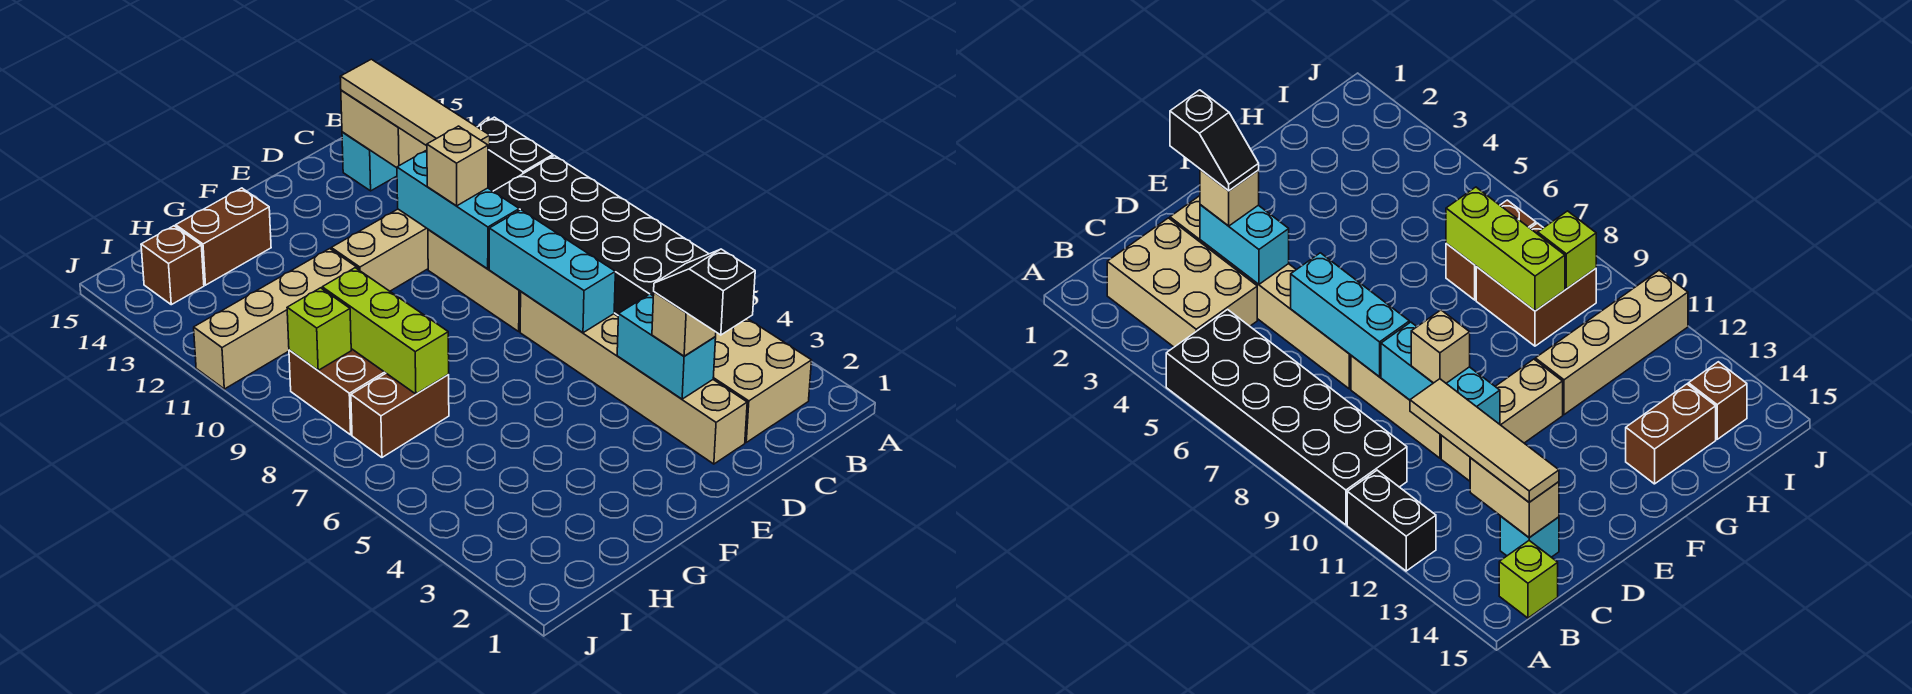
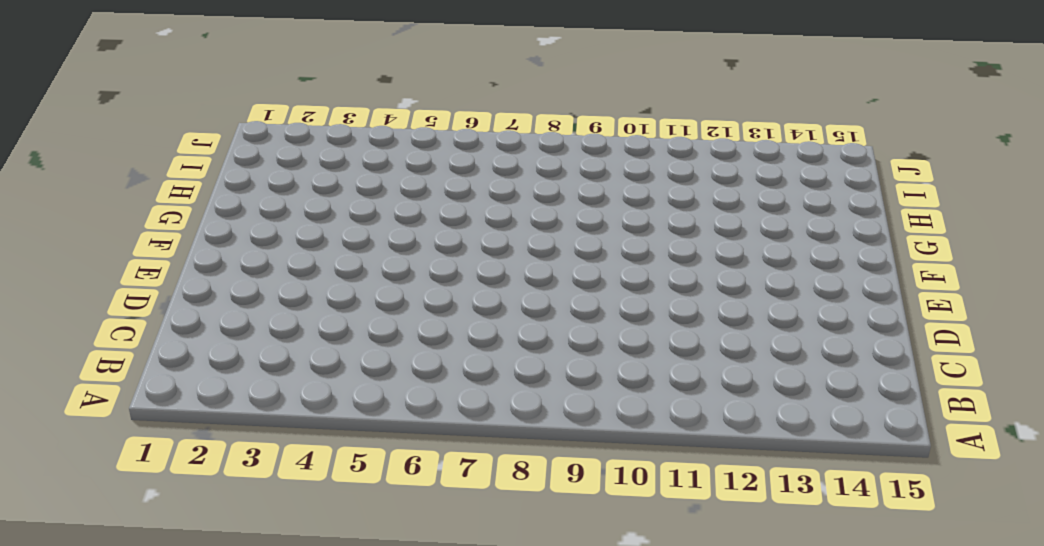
none -> black 2x6 brick [493,156,708,315]
none -> black 1x2 brick [478,117,553,191]
none -> tan 2x3 brick [713,318,812,442]

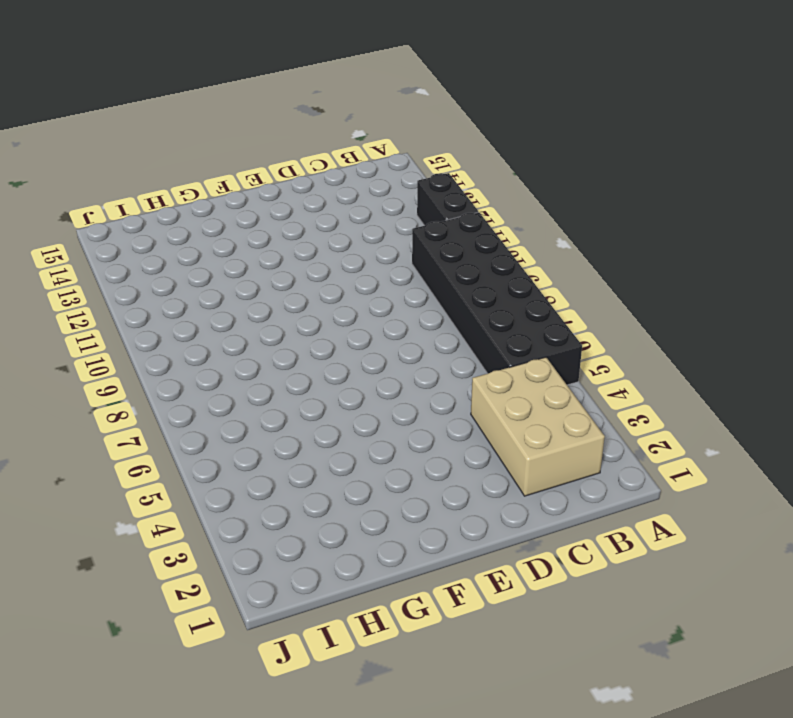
none -> lime 1x1 brick [1499,541,1558,618]
none -> cyan 1x1 brick [342,132,397,191]
none -> tan 1x6 brick [520,292,747,464]

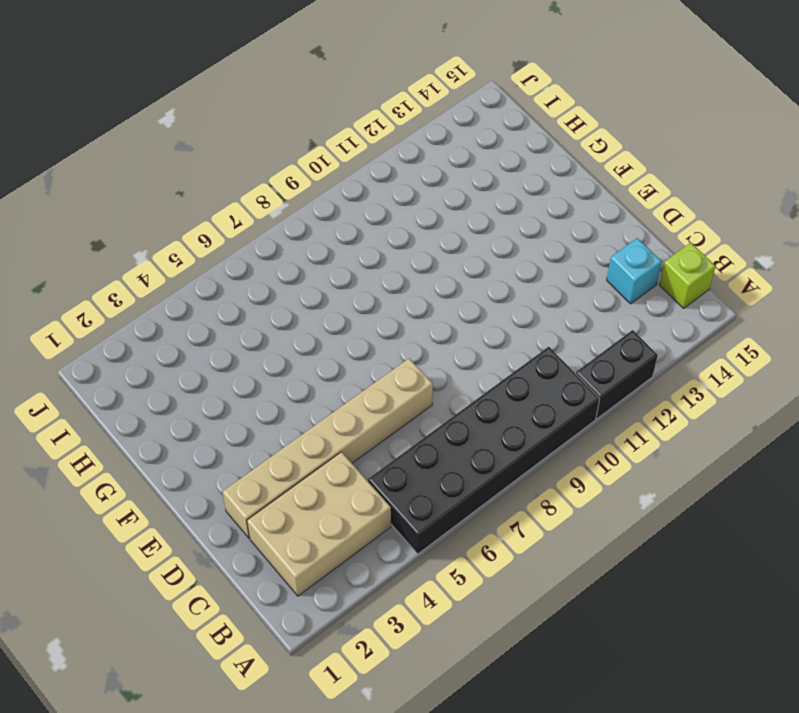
none -> tan 1x3 brick [428,230,521,331]
none -> tan 1x3 brick [331,209,428,291]
none -> tan 1x4 brick [194,249,358,389]

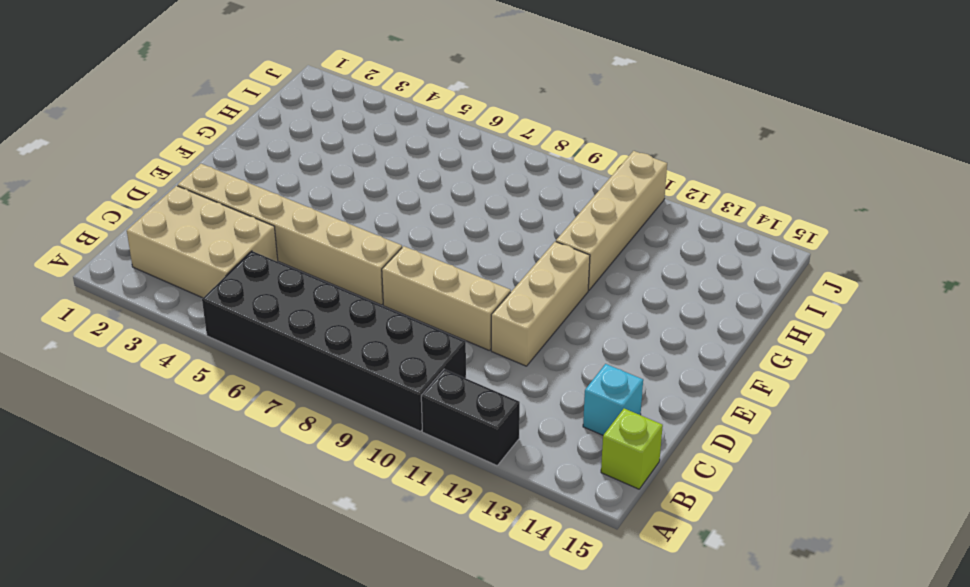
none -> brown 1x2 brick [176,188,271,285]
none -> brown 1x2 brick [351,373,449,457]
none -> brown 2x2 brick [289,349,385,435]

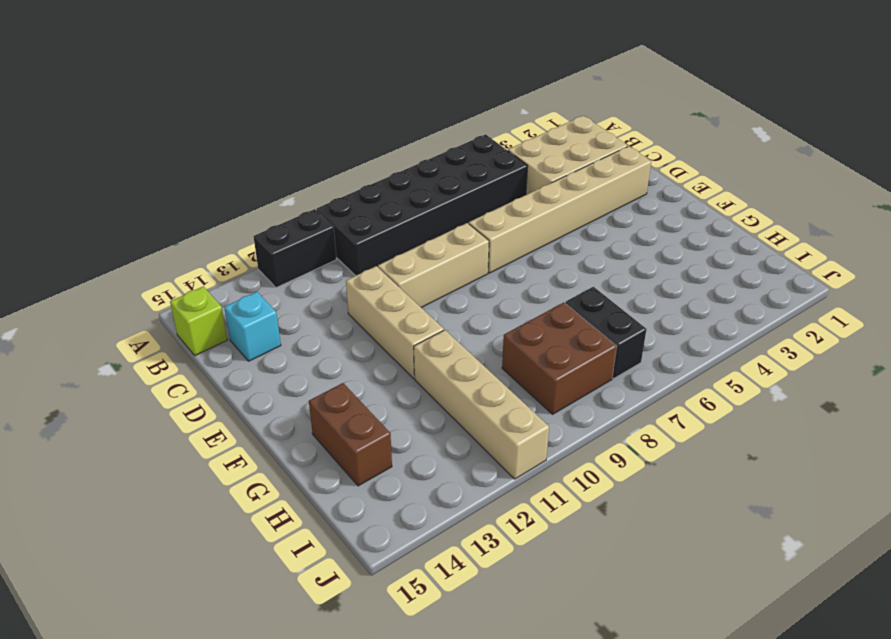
black 1x2 brick [565,287,647,379] -> brown 1x2 brick [351,373,449,457]
none -> brown 1x1 brick [141,226,204,305]
none -> tan 1x2 brick [341,90,427,168]
none -> cyan 1x2 brick [617,294,716,399]

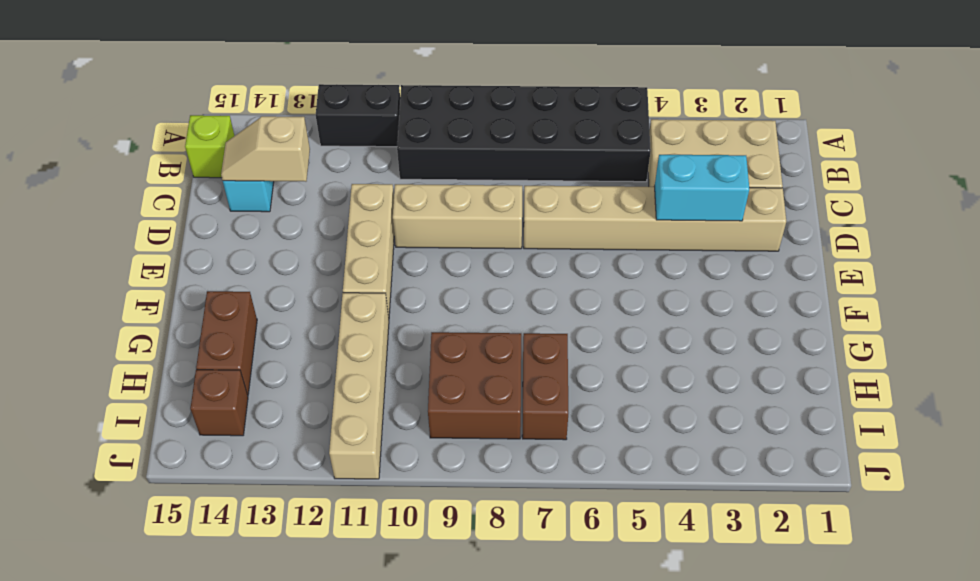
tan 1x2 slope [221,116,310,182] -> tan 1x2 brick [341,90,427,168]
none -> cyan 1x3 brick [489,210,615,333]
none -> cyan 1x3 brick [397,150,519,269]
none -> lime 1x3 brick [322,268,449,394]

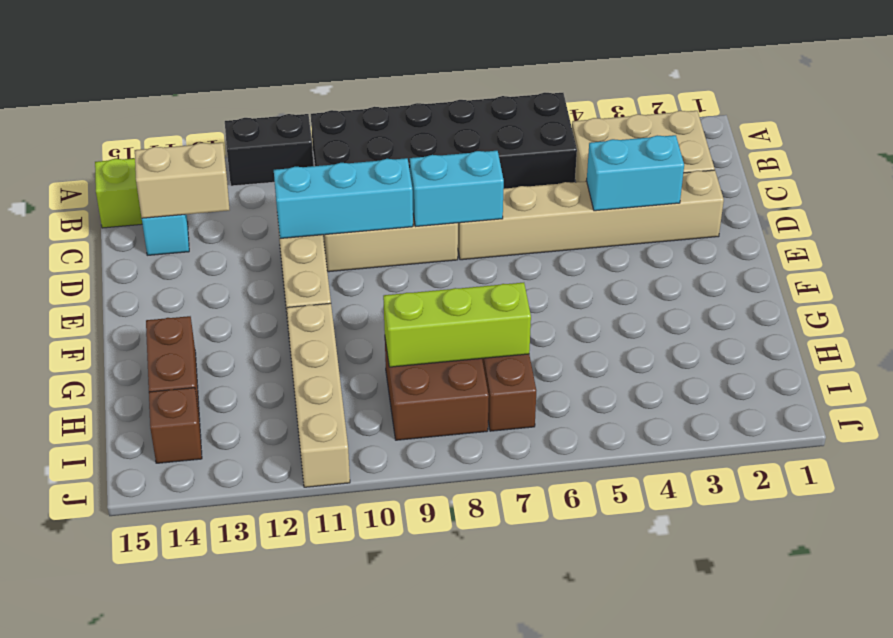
cyan 1x2 brick [410,151,504,226] -> cyan 1x3 brick [489,210,615,333]
none -> lime 1x1 brick [287,288,351,370]
none -> tan 1x4 tile [340,59,490,150]
none -> tan 1x1 brick [652,292,716,356]

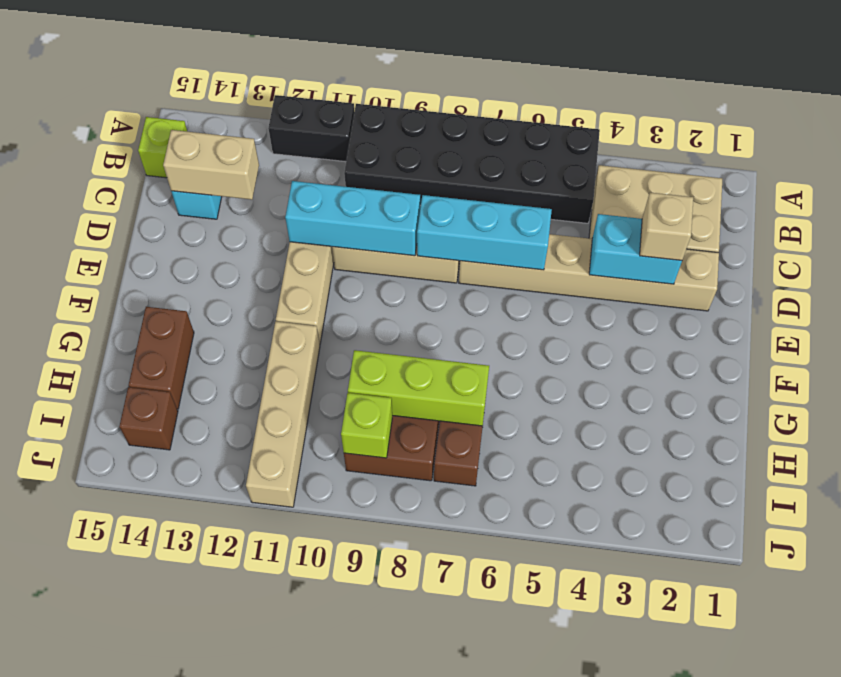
none -> tan 1x4 tile [340,59,490,150]
none -> tan 1x1 brick [427,126,488,206]
none -> black 1x2 slope [654,249,755,335]

